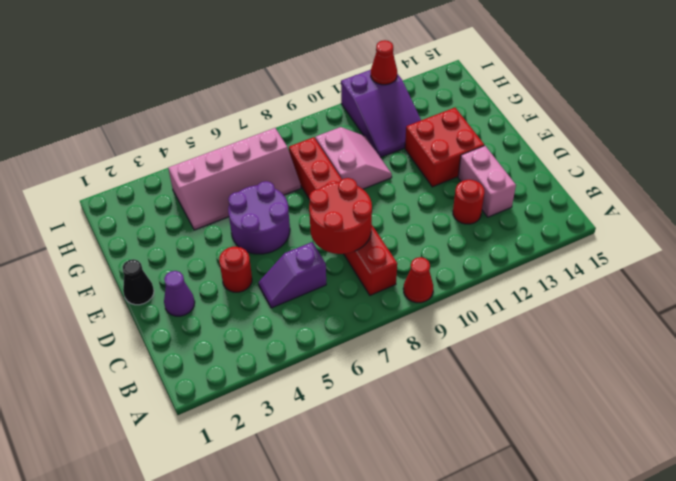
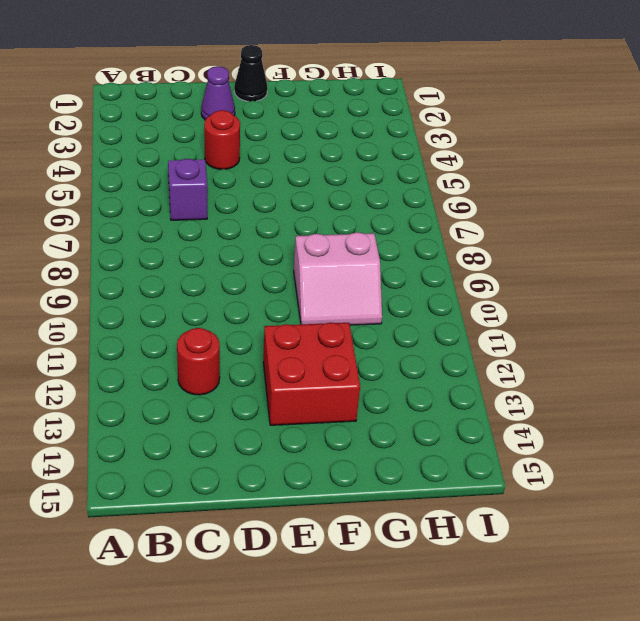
none -> red 1x1 cone [403,257,433,303]
none -> red 1x6 brick [289,137,397,295]
none -> pink 1x2 brick [458,146,516,217]

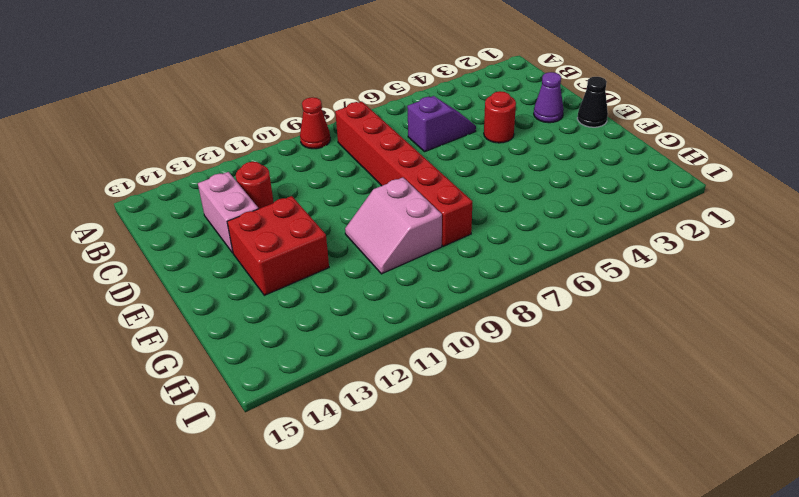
none -> purple 2x2 round brick [228,181,290,254]
none -> pink 2x4 slope [168,128,301,230]
none -> purple 2x3 slope [341,70,421,158]

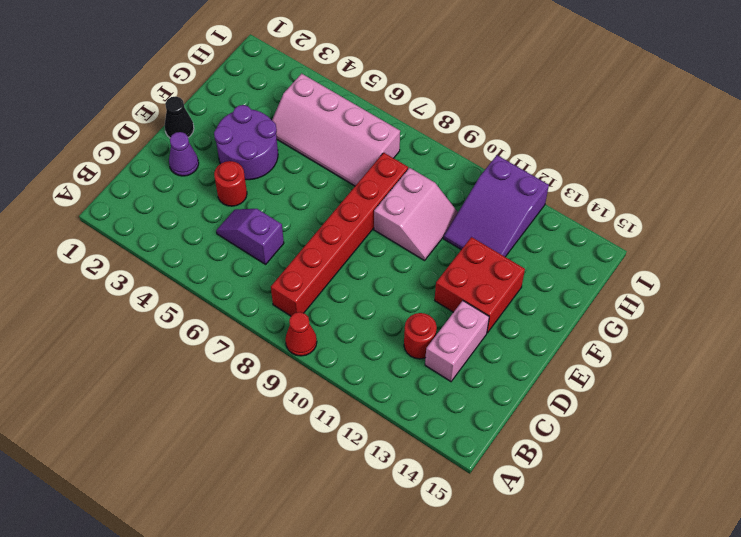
purple 2x2 round brick [214,105,278,180] -> purple 2x2 round brick moved to [228,181,290,254]
none -> red 2x2 round brick [309,178,372,254]
none -> red 1x1 cone [371,40,397,85]

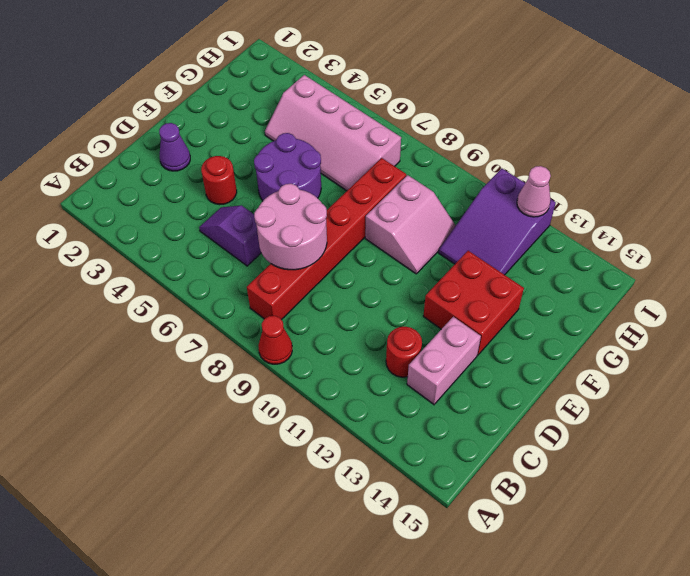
pink 2x2 round brick [254,184,327,270] -> red 2x2 round brick [309,178,372,254]
pink 1x1 cone [517,166,551,217] -> red 1x1 cone [371,40,397,85]
none -> black 1x1 cone [123,259,154,305]

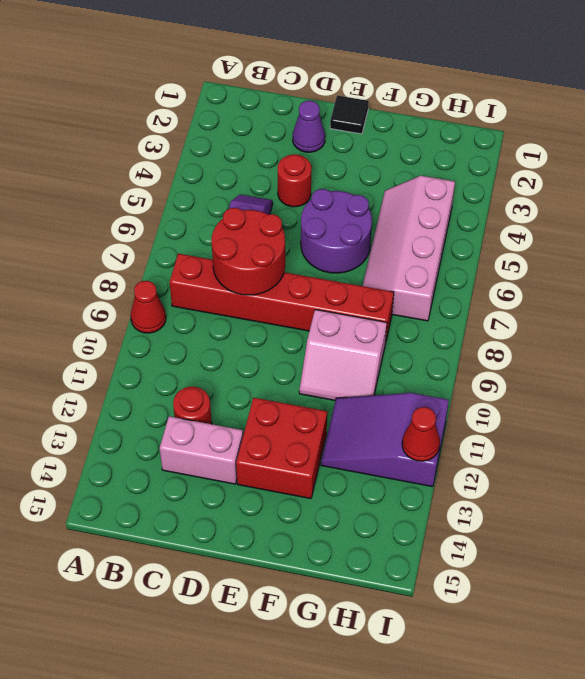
black 1x1 tile [330,95,369,134] -> black 1x1 cone [123,259,154,305]

